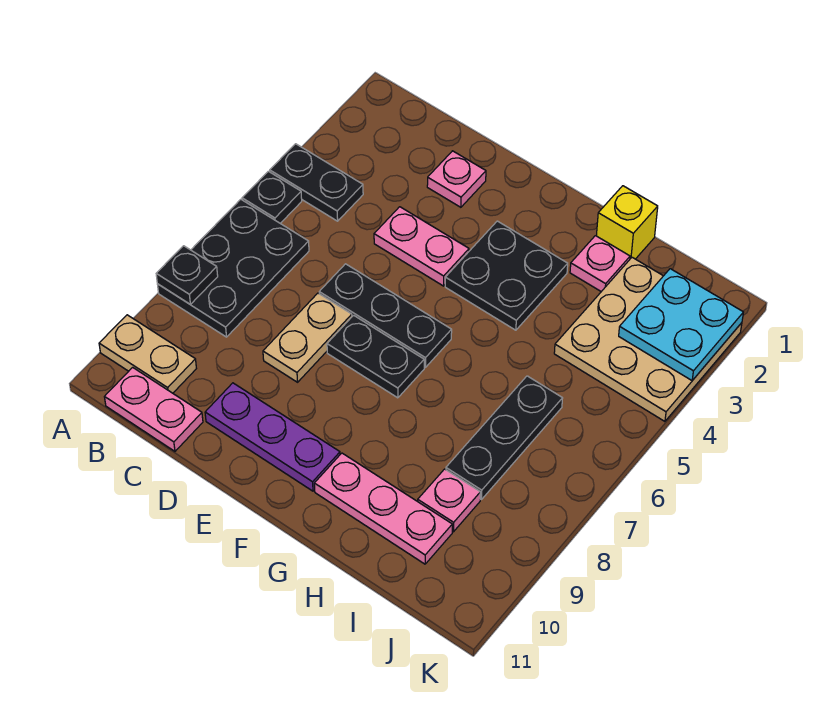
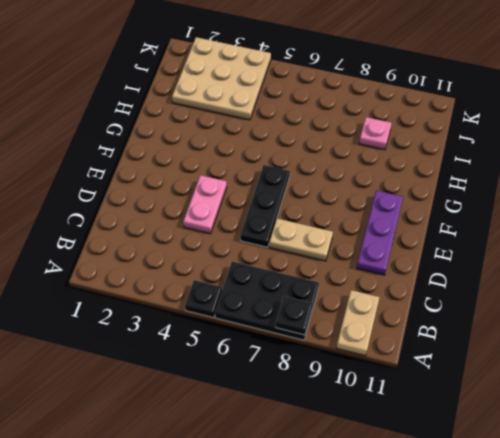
none -> black 1x2 plate [270,144,363,221]
none -> pink 1x2 plate [105,367,203,451]
none -> pink 1x1 plate [427,151,486,207]

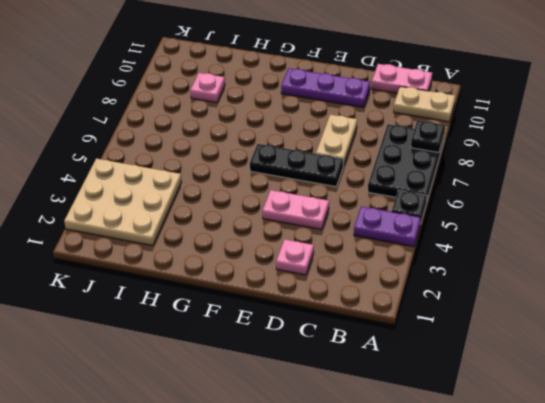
purple 1x2 plate [354,206,421,247] -> black 1x2 plate [270,144,363,221]
none -> black 1x2 plate [327,315,424,398]
none -> black 2x2 plate [445,221,568,330]
none -> pink 1x3 plate [314,453,452,564]

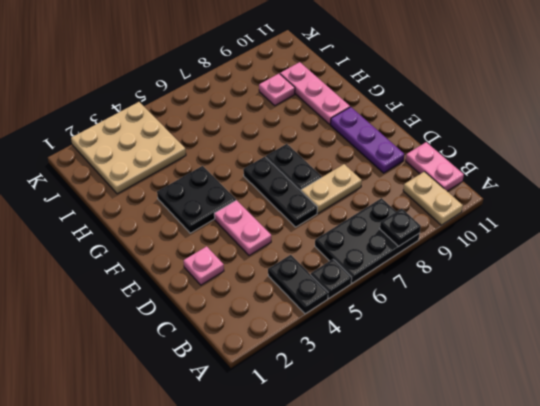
none -> yellow 1x1 brick [596,186,658,259]
none -> pink 1x1 plate [570,236,630,292]
none -> black 1x3 plate [446,376,563,500]

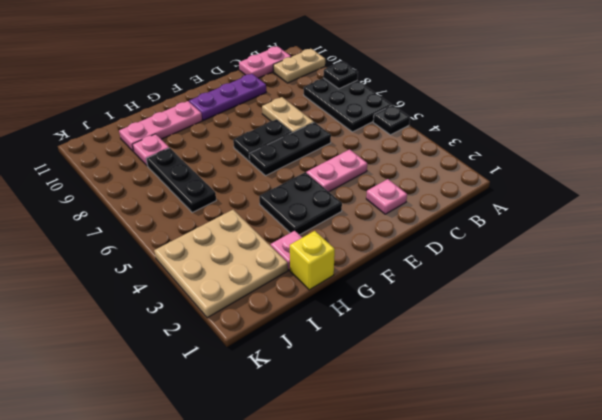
none -> black 1x2 plate [270,144,363,221]
none -> cyan 2x2 plate [619,269,743,380]

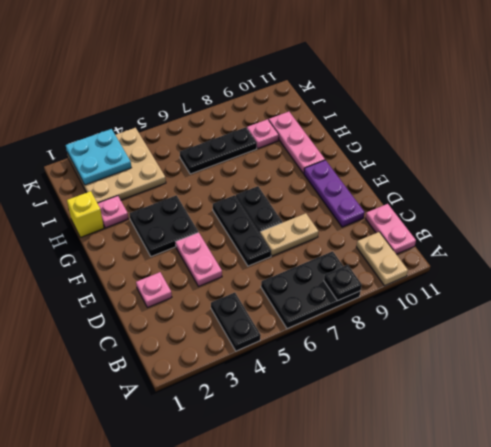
none -> black 1x1 plate [242,171,302,223]

